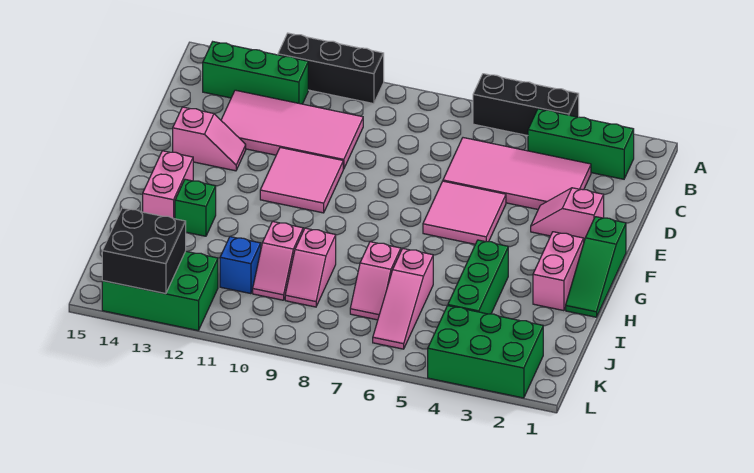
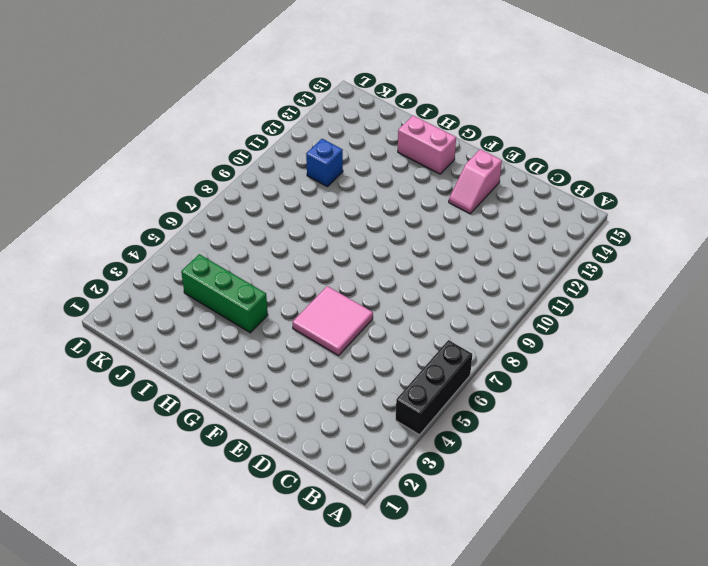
none -> black 1x3 brick [278,33,384,104]
none -> green 1x3 brick [528,109,634,179]
none -> green 1x3 brick [203,42,308,104]

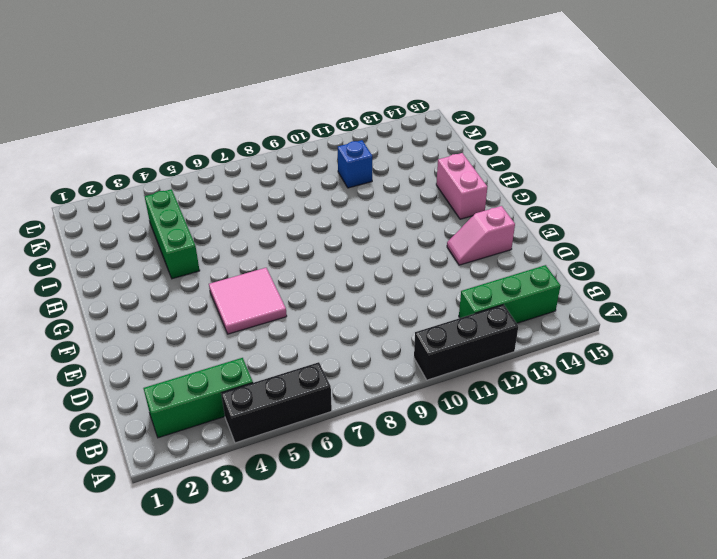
none -> pink 2x4 tile [443,138,591,209]
none -> pink 2x4 tile [221,90,363,169]
none -> pink 1x2 slope [531,188,604,241]

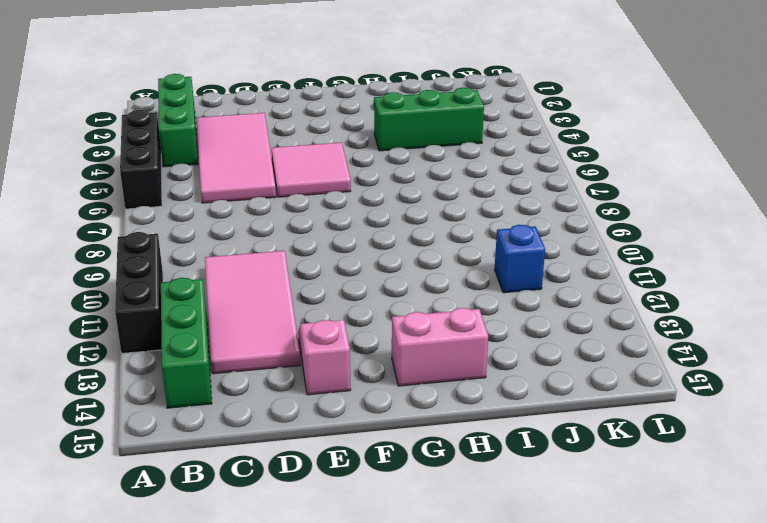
none -> pink 1x2 slope [531,188,604,241]
none -> pink 2x2 tile [260,148,343,213]
none -> green 1x3 slope [566,217,626,317]

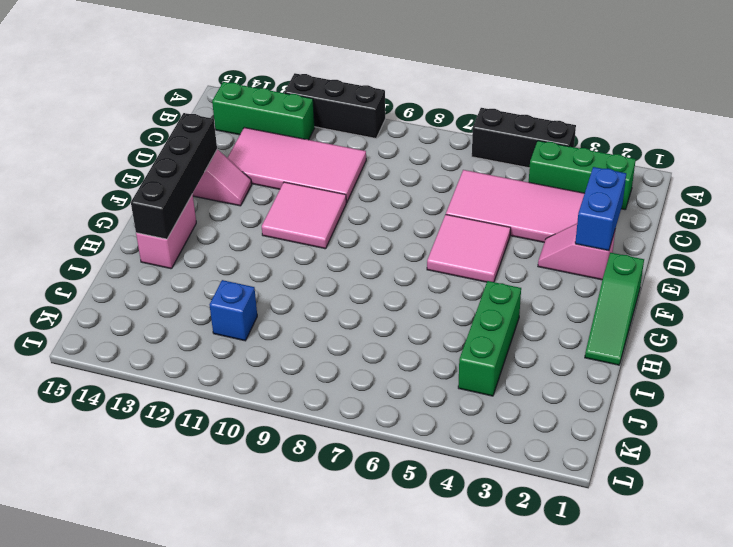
blue 1x2 brick [575,167,626,251] -> none
black 1x4 brick [131,113,217,239] -> none
none -> pink 1x2 brick [533,232,584,311]
none -> green 1x1 brick [175,179,216,236]
none -> pink 1x3 slope [373,249,433,349]

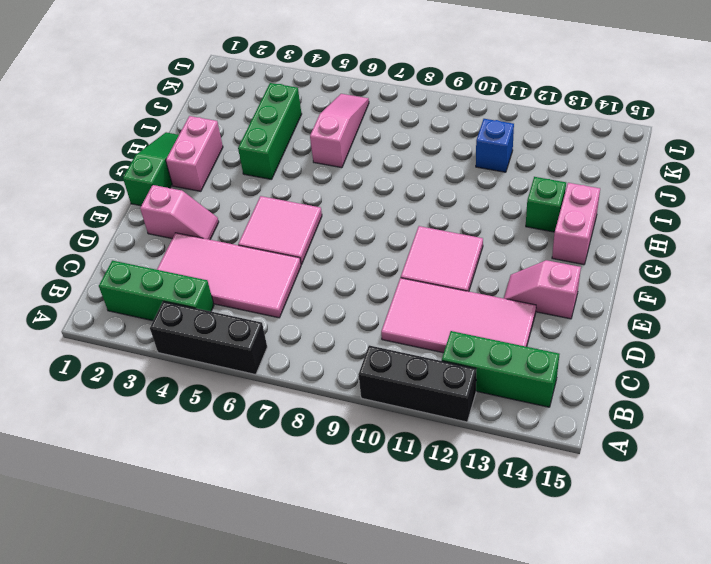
none -> pink 1x2 slope [350,242,401,320]
none -> pink 1x2 slope [285,228,336,307]
none -> pink 1x2 slope [253,221,303,300]

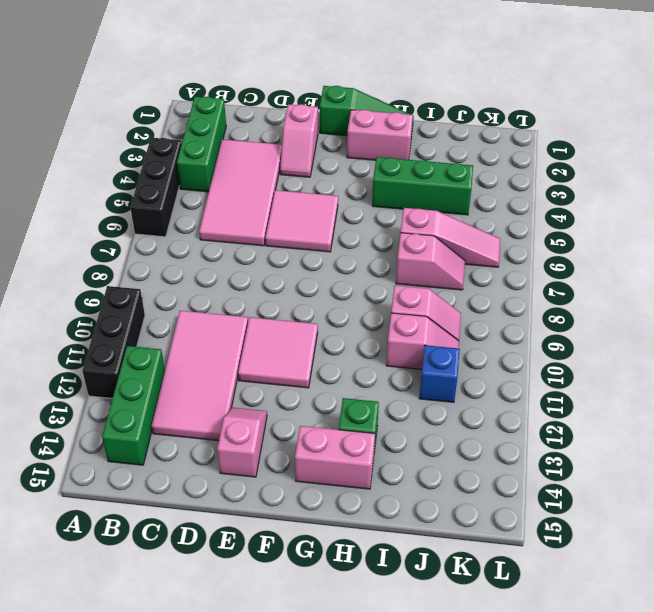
none -> green 2x3 brick [428,306,543,398]
none -> green 2x3 brick [102,251,218,330]
none -> black 2x2 brick [102,208,186,294]

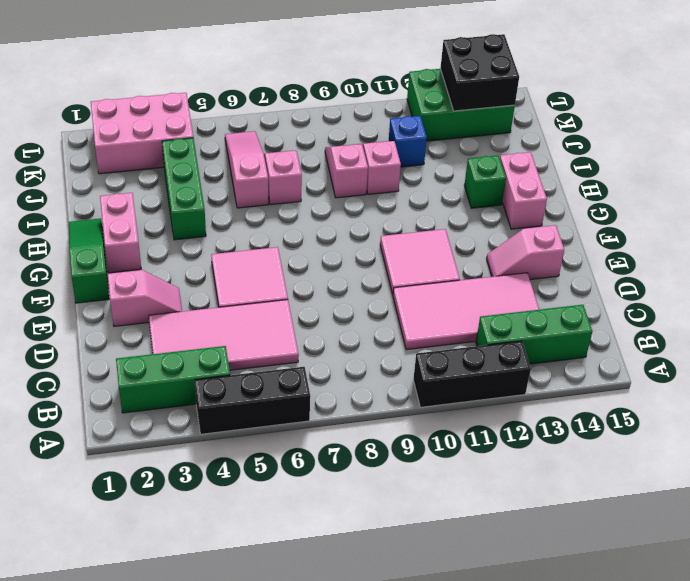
pink 2x3 brick [91,93,193,174] -> green 2x3 brick [428,306,543,398]

